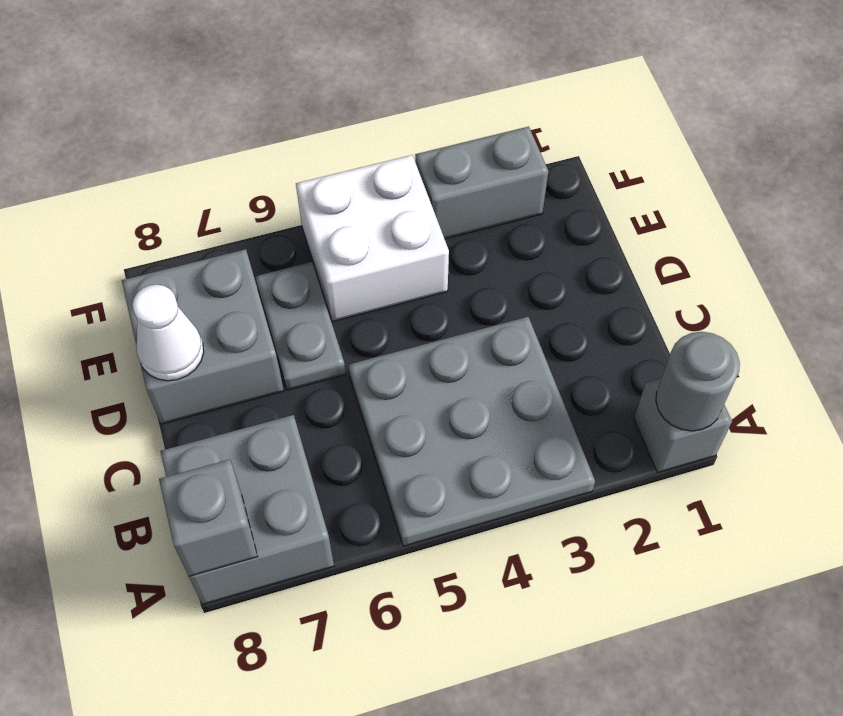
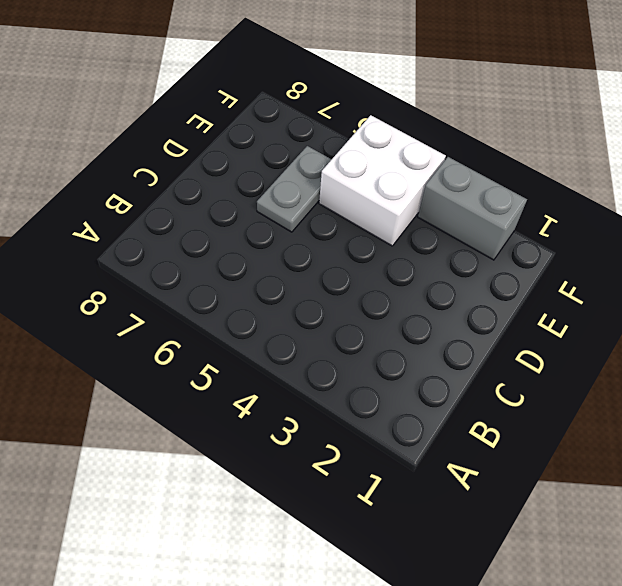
none -> grey 1x1 brick [634,378,732,473]
none -> grey 3x3 plate [348,317,595,546]

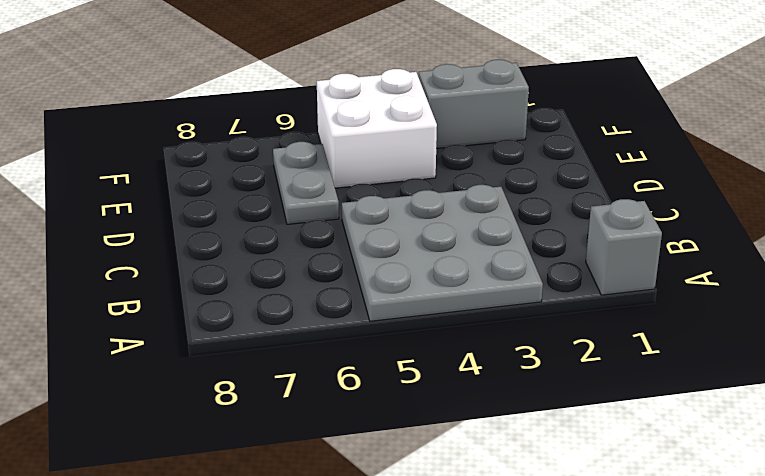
none -> grey 2x2 brick [160,415,334,604]
none -> grey 2x2 brick [122,249,284,424]

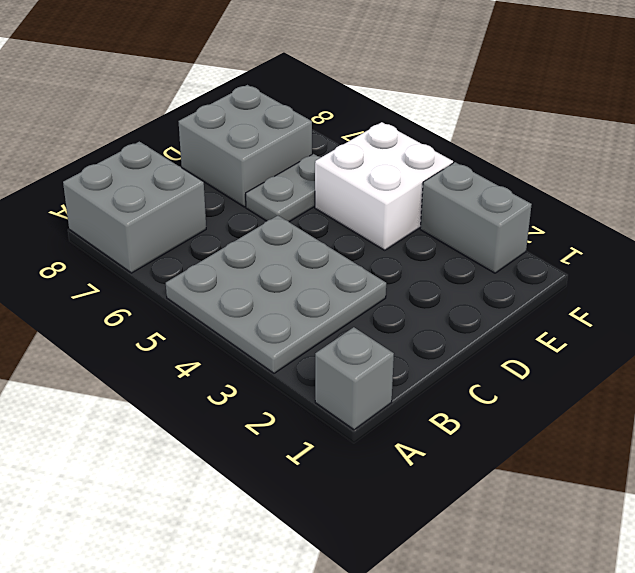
none -> grey 1x1 round brick [656,332,740,431]
none -> grey 1x1 brick [159,460,258,576]

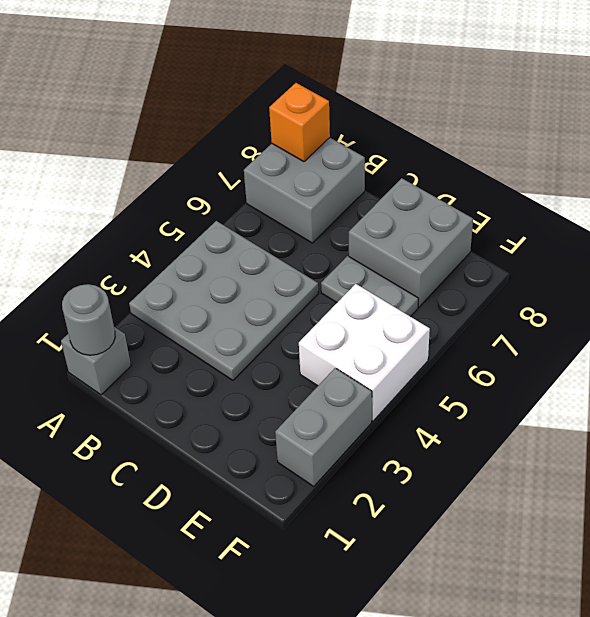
orange 1x1 brick [269,83,330,162] -> grey 1x1 brick [159,460,258,576]
none -> white 1x1 cone [132,285,204,381]

